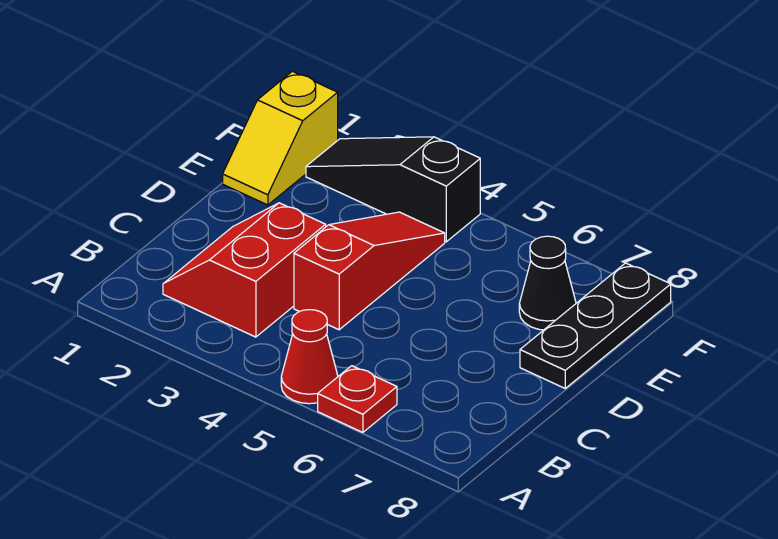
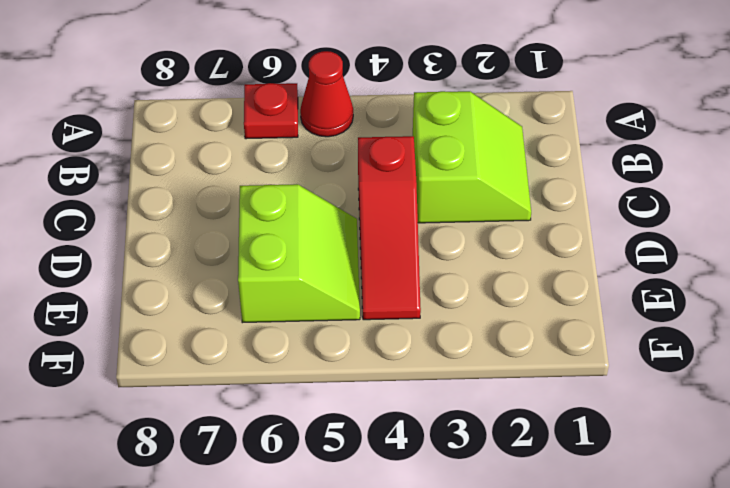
lime 2x2 slope [413,91,531,223] -> red 2x2 slope [163,203,326,337]
lime 2x2 slope [238,184,360,323] -> none
none -> black 1x3 plate [520,263,671,388]
none -> yellow 1x2 slope [223,71,338,205]

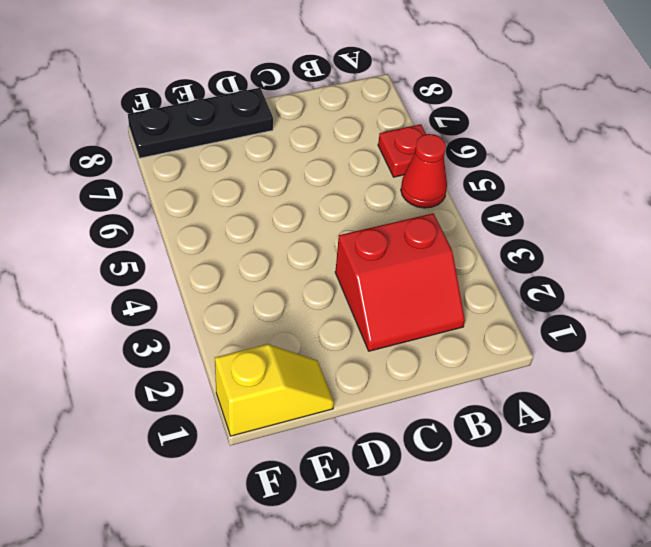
none -> red 1x3 slope [294,212,445,330]
none -> black 1x1 cone [519,236,576,330]

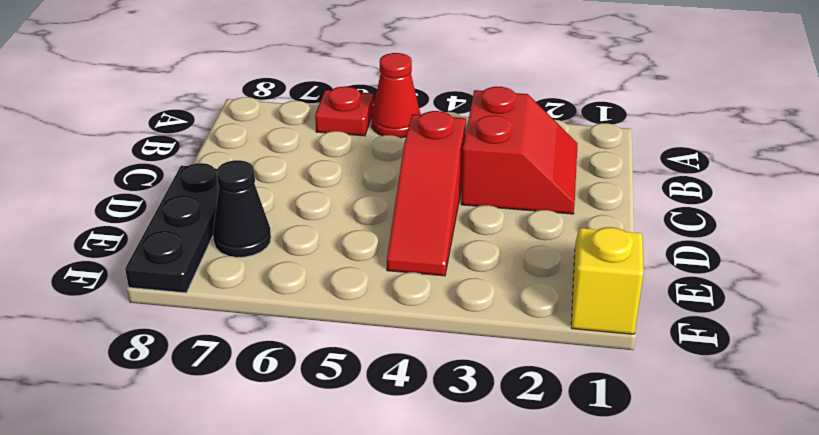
none -> black 1x3 slope [306,137,480,242]

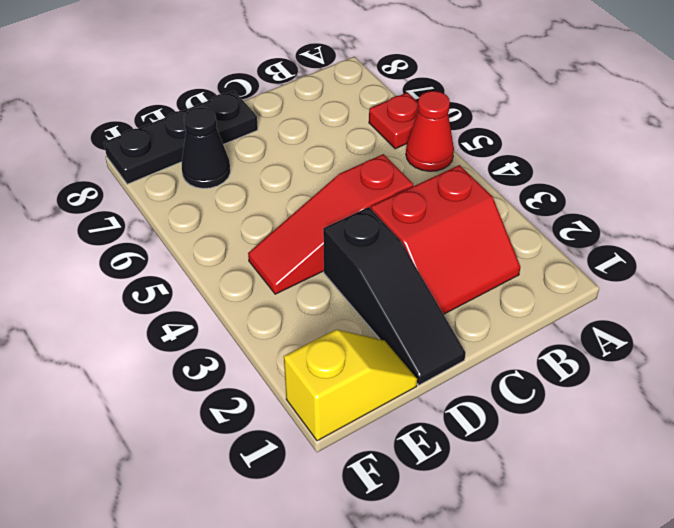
black 1x3 slope [323,207,466,385] -> black 1x3 slope moved to [306,137,480,242]

